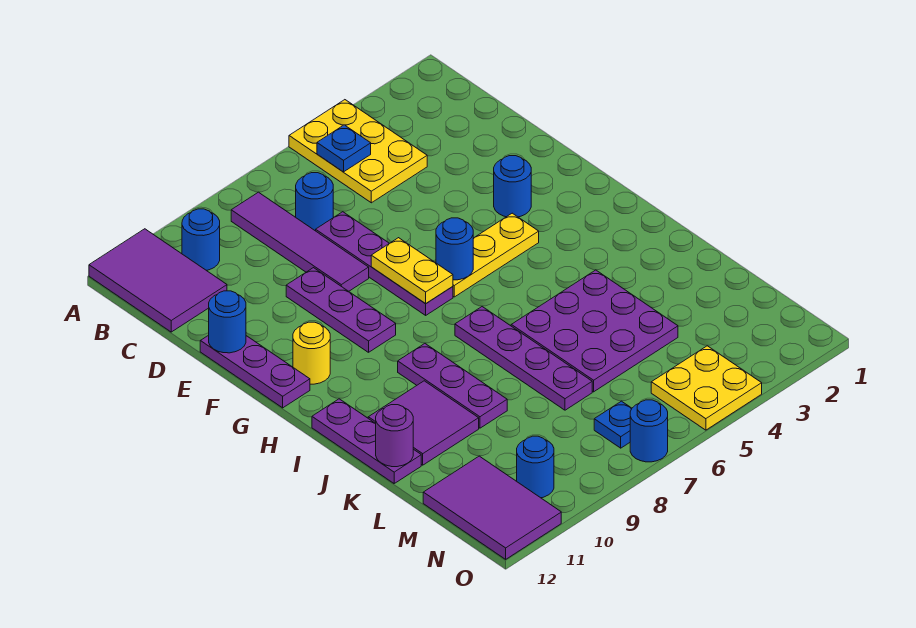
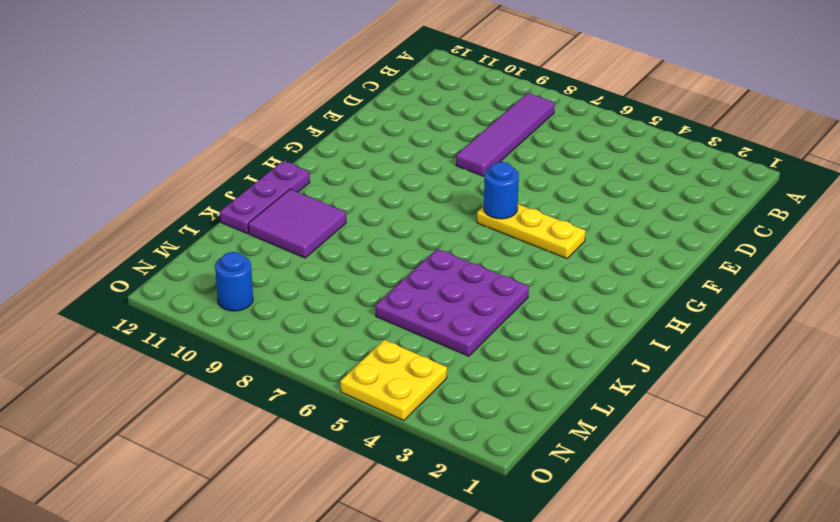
none -> yellow 2x3 plate [289,100,427,203]
none -> purple 2x3 tile [89,229,227,332]
none -> blue 1x1 round brick [182,209,220,270]

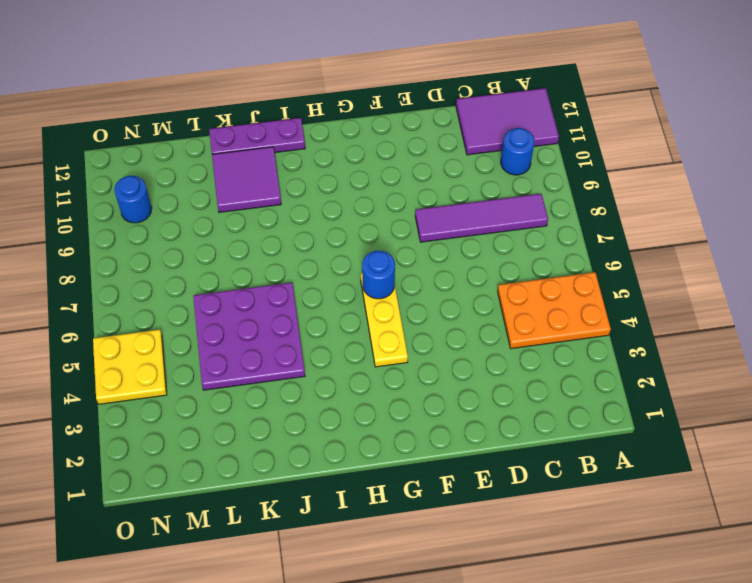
orange 2x3 plate [498,272,611,349] -> yellow 2x3 plate [289,100,427,203]
none -> blue 1x1 round brick [296,173,333,231]
none -> purple 1x4 plate [316,212,453,315]
none -> purple 1x3 plate [286,268,396,352]

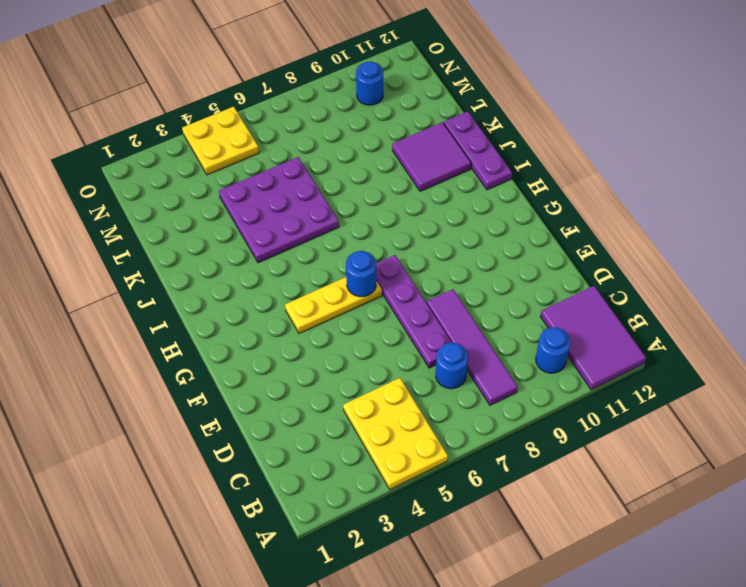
none -> purple 1x3 plate [286,268,396,352]
none -> purple 1x3 plate [200,335,310,408]
none -> blue 1x1 round brick [494,156,531,217]

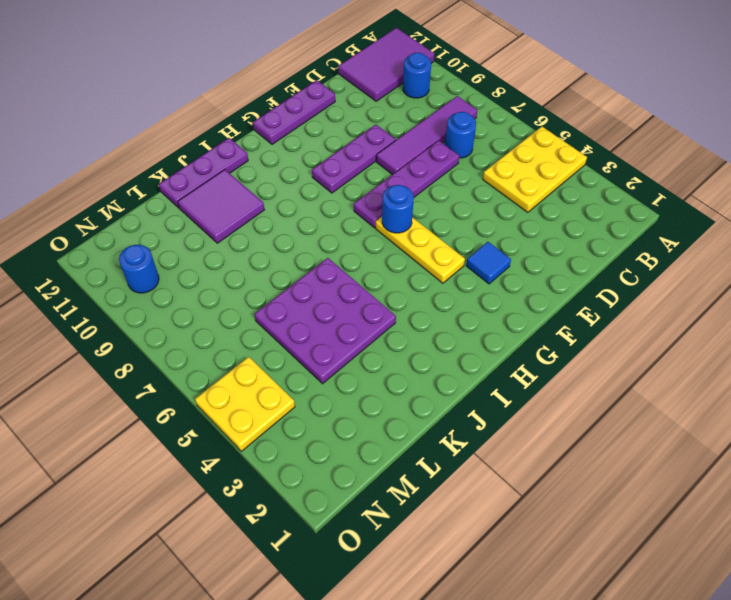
blue 1x1 tile [466,242,511,284] -> blue 1x1 round brick [494,156,531,217]
none -> yellow 1x1 round brick [293,322,330,384]
none -> purple 1x4 plate [455,307,592,410]
none -> purple 1x3 plate [398,344,507,428]

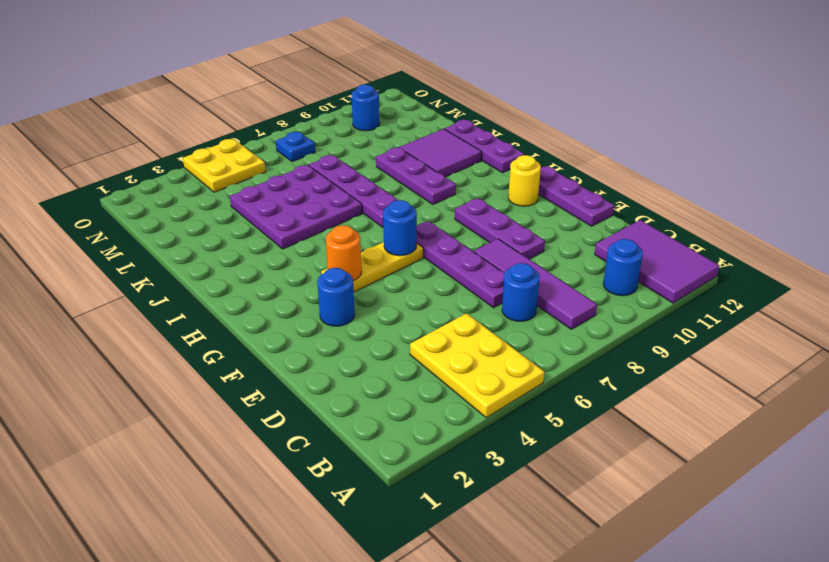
orange 1x1 round brick [326,226,362,281] -> none
none -> purple 2x3 tile [423,456,561,559]
none -> blue 1x1 round brick [630,400,668,462]
none -> blue 1x1 plate [317,125,371,172]

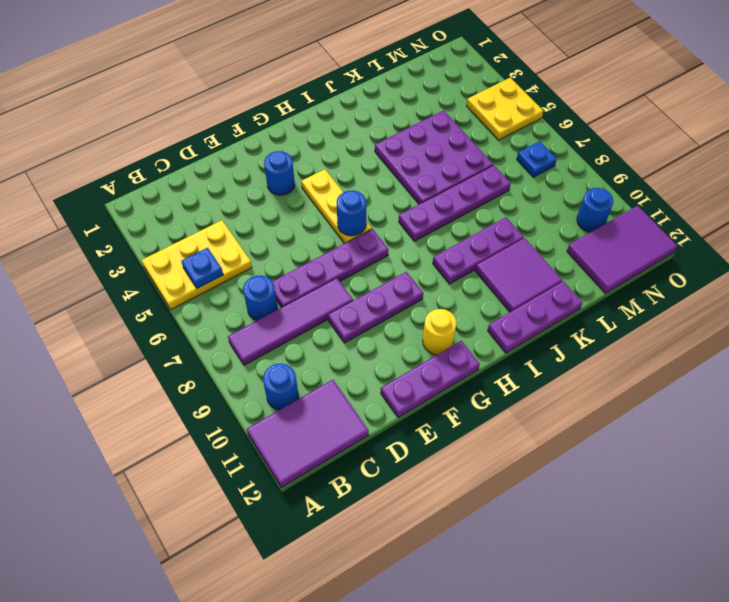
none -> blue 1x1 round brick [630,400,668,462]
none -> blue 1x1 round brick [209,291,246,353]
none -> yellow 1x2 plate [371,238,453,304]

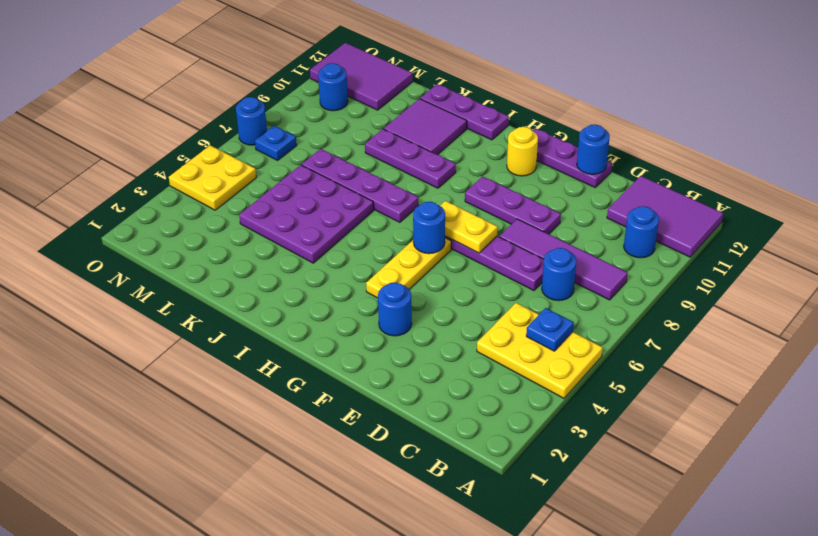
none -> purple 1x1 round brick [376,405,413,467]

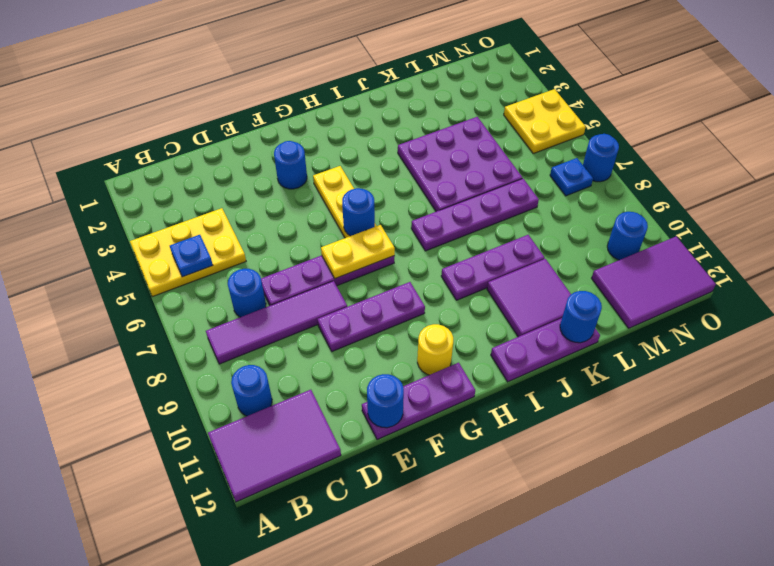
blue 1x1 round brick [560,291,602,343] -> purple 1x1 round brick [376,405,413,467]

